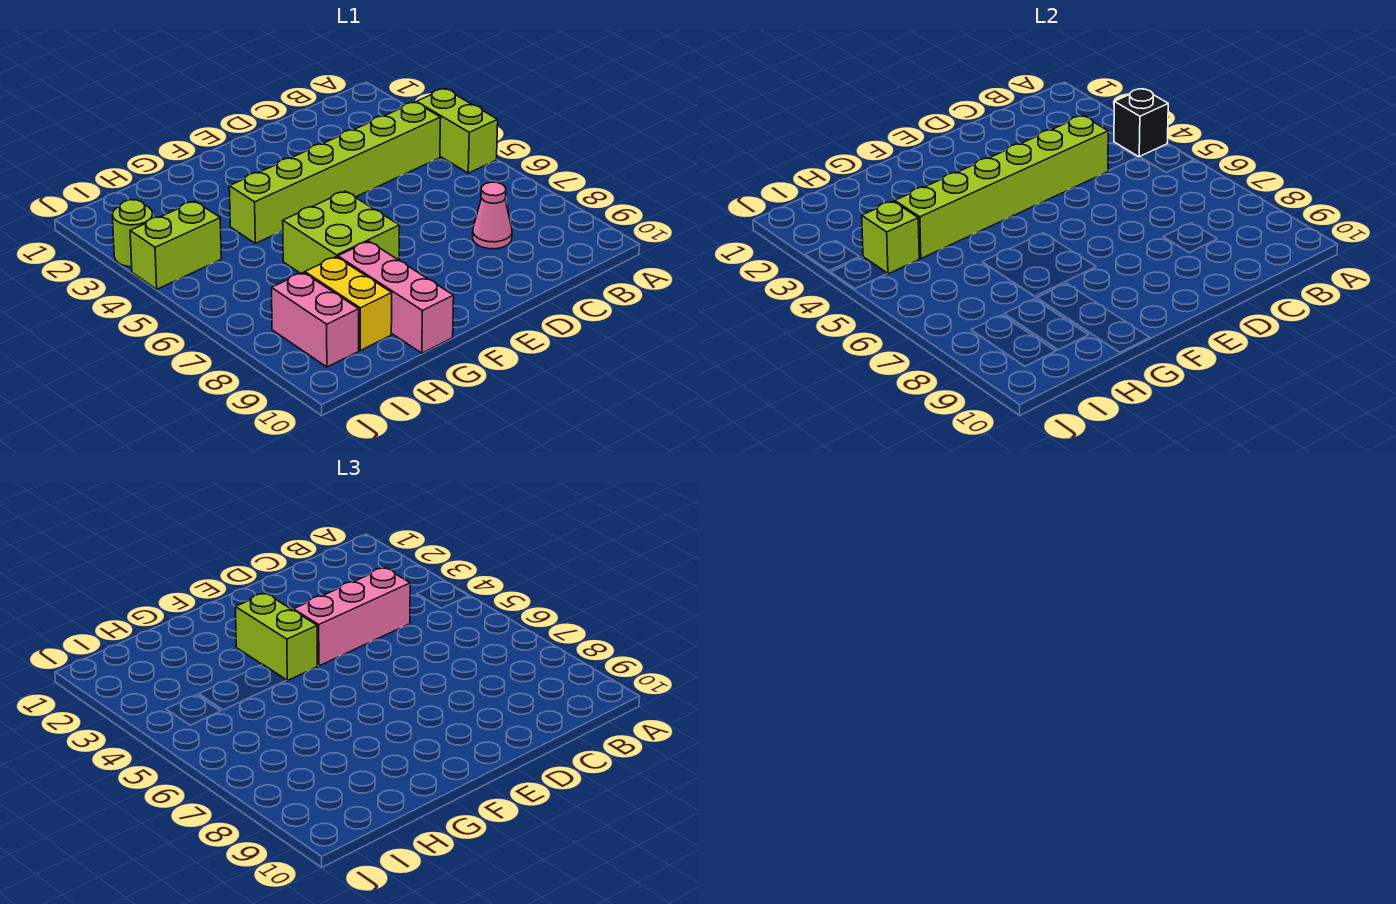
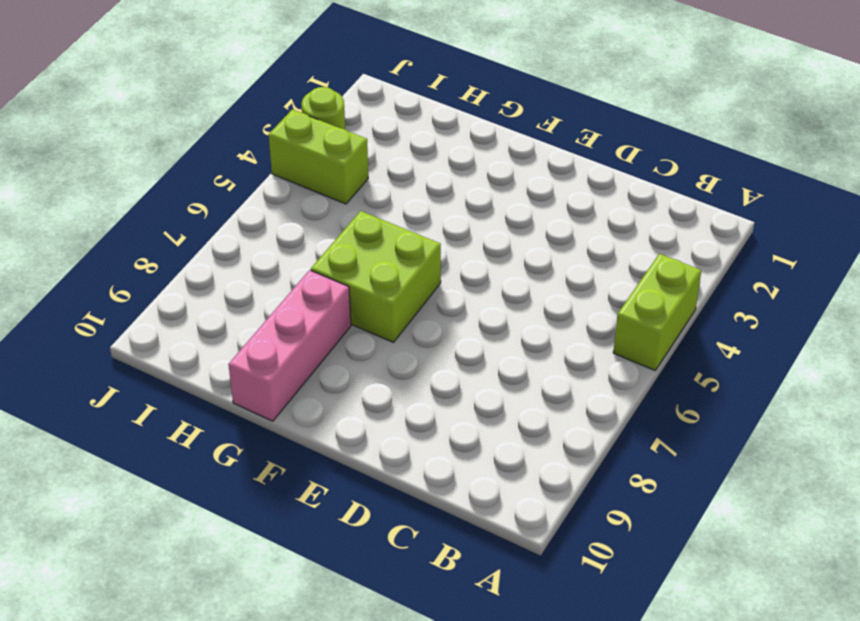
none -> lime 1x6 brick [229,102,441,243]
none -> pink 1x1 cone [473,182,512,249]
none -> yellow 1x2 brick [305,257,392,350]

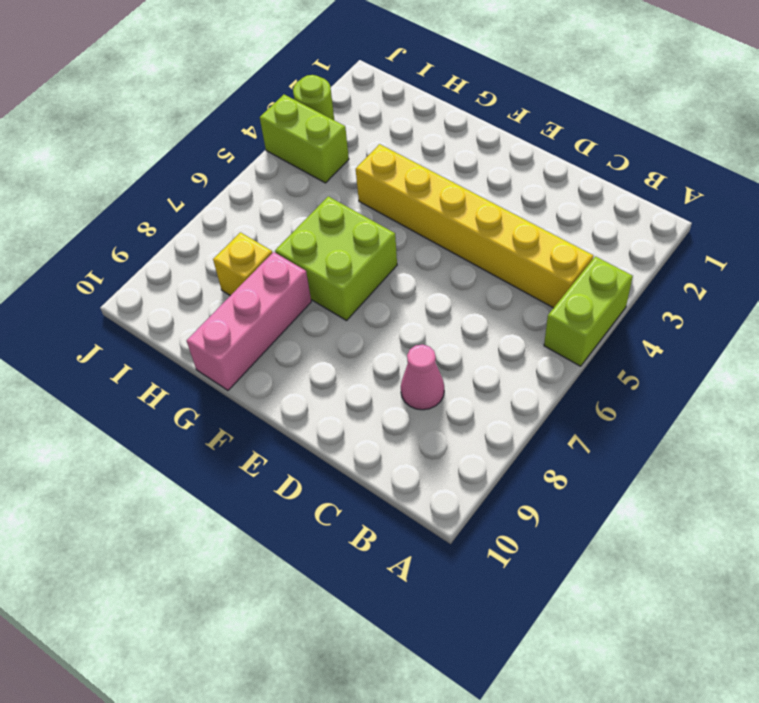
yellow 1x6 brick [356,144,593,308] -> lime 1x6 brick [229,102,441,243]
yellow 1x1 brick [213,232,272,296] -> yellow 1x2 brick [305,257,392,350]
none -> pink 1x2 brick [272,272,359,367]
none -> black 1x1 brick [1114,89,1168,157]
none -> lime 1x6 brick [895,116,1108,258]

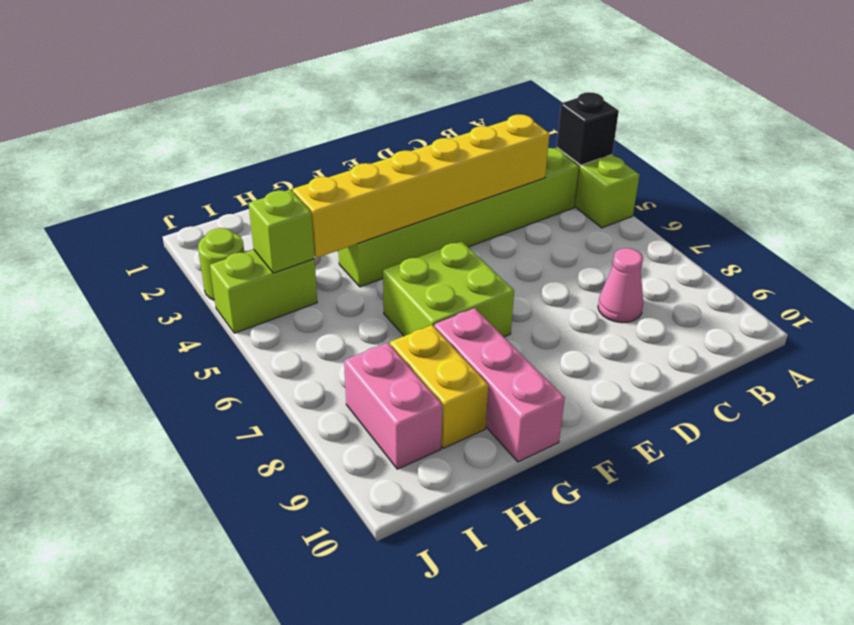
yellow 1x6 brick [292,115,549,258] -> lime 1x6 brick [895,116,1108,258]
none -> pink 1x3 brick [293,568,410,666]
none -> lime 1x2 brick [236,593,317,681]

